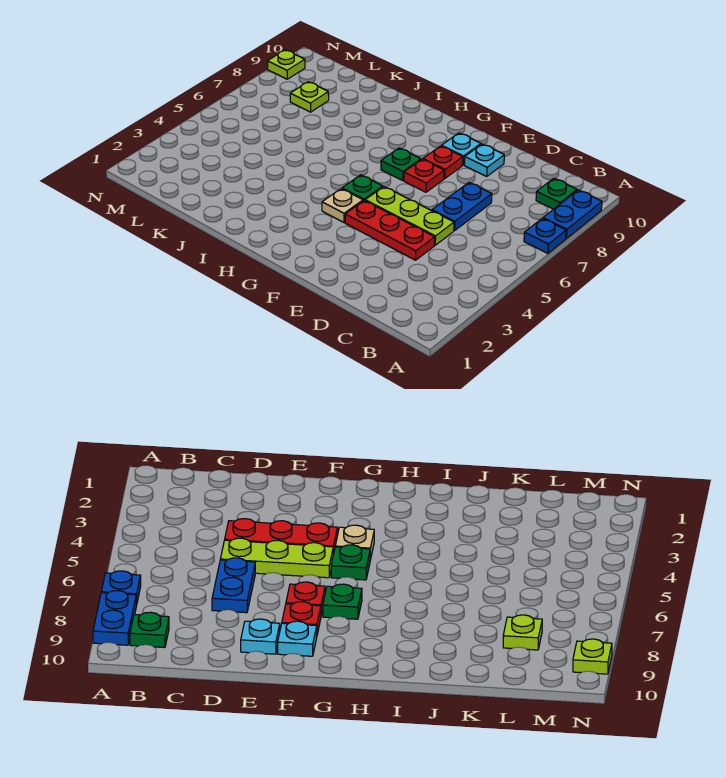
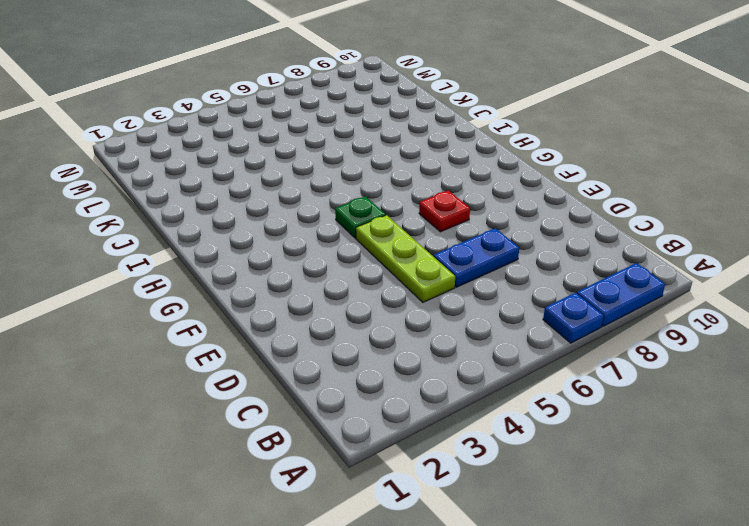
none -> green 1x1 plate [536,178,577,209]
none -> red 1x3 plate [345,201,435,260]
none -> cyan 1x1 plate [464,144,504,176]

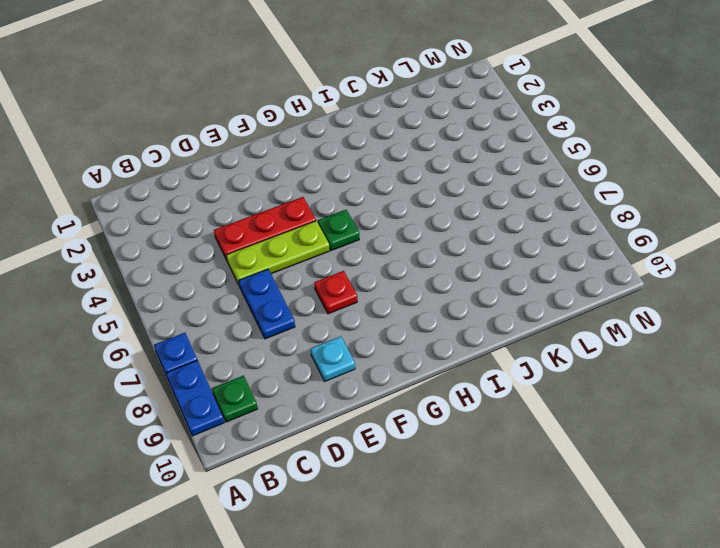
none -> red 1x1 plate [423,146,463,179]
none -> cyan 1x1 plate [442,133,481,165]
none -> tan 1x1 plate [322,189,363,223]

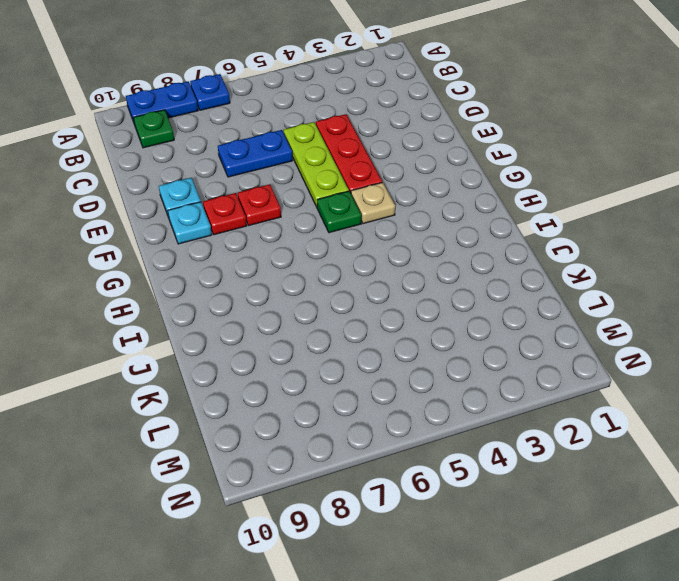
none -> green 1x1 plate [381,148,421,180]
none -> lime 1x1 plate [290,82,329,112]
none -> lime 1x1 plate [267,50,305,79]

